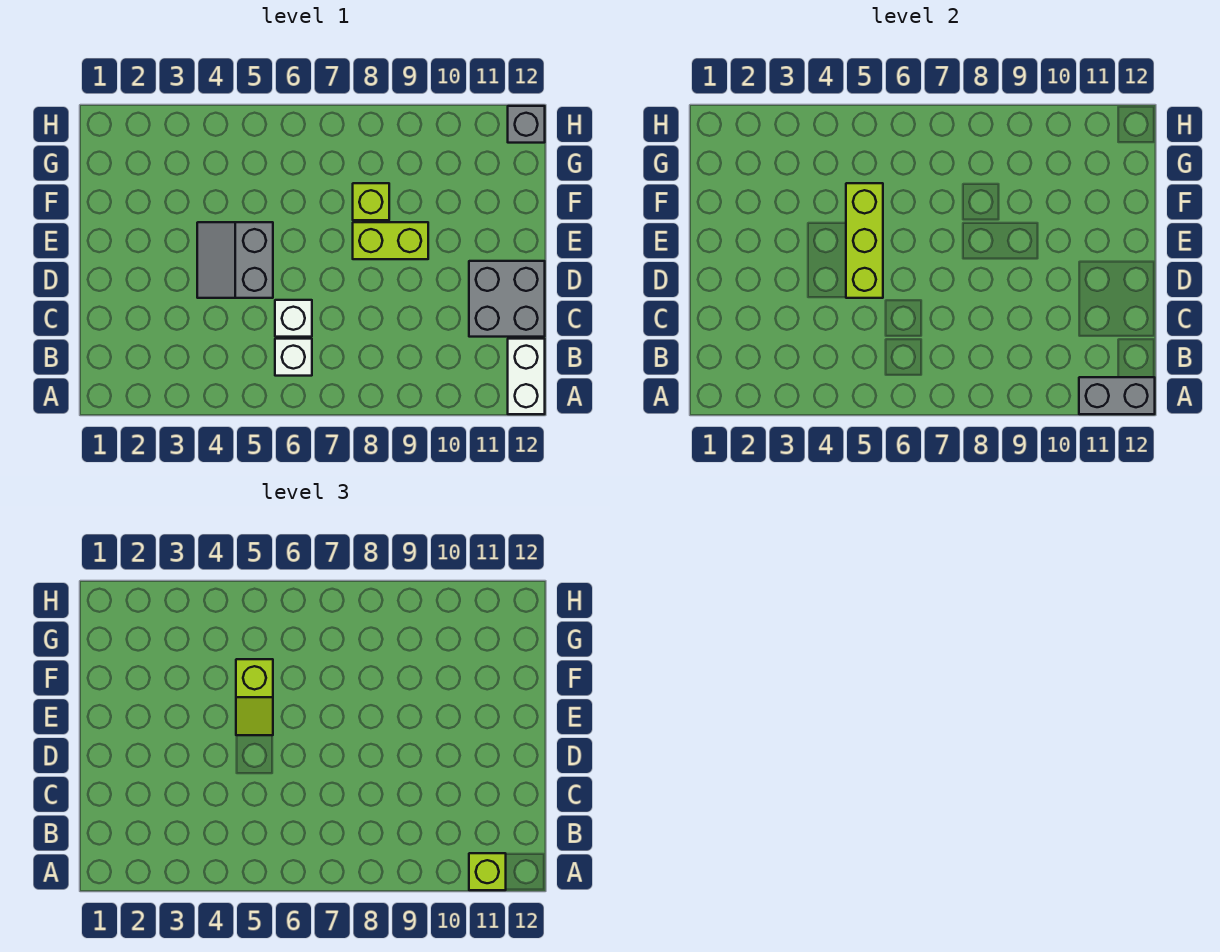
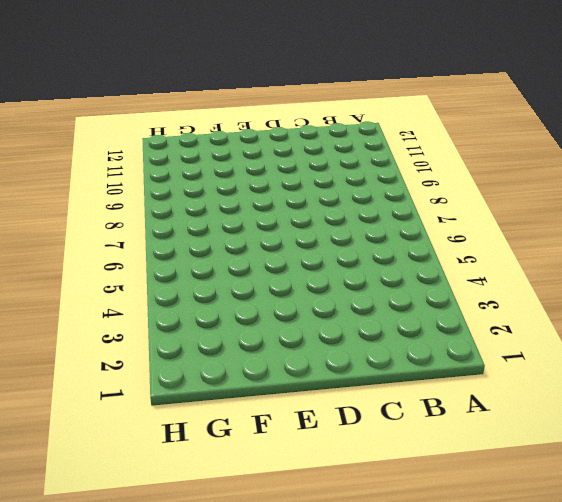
none -> white 1x2 brick [508,339,545,414]
none -> white 1x1 brick [275,339,312,376]
none -> white 1x1 brick [275,300,312,337]

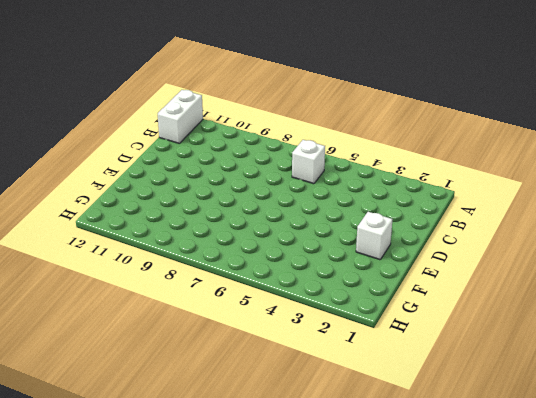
white 1x1 brick [356,212,392,260] -> white 1x1 brick moved to [275,300,312,337]
none -> grey 2x2 brick [469,261,545,337]
none -> grey 2x2 slope [197,222,273,298]
none -> lime 1x2 brick [353,222,428,259]

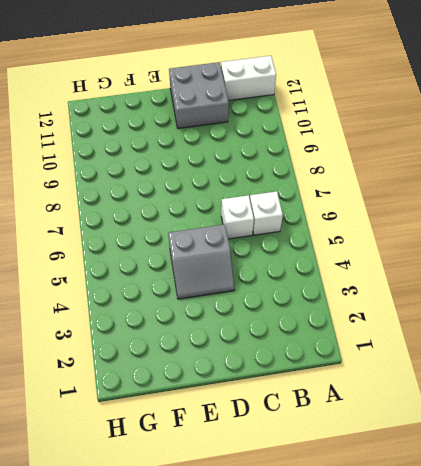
none -> lime 1x2 brick [353,222,428,259]
none -> lime 1x1 brick [353,183,389,220]
none -> grey 1x1 brick [508,106,545,143]

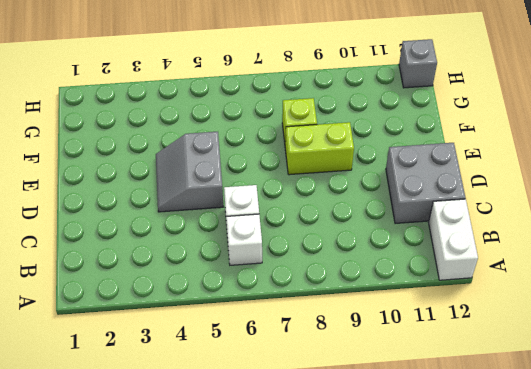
none -> grey 1x2 brick [1079,377,1155,414]
none -> lime 1x3 brick [846,183,883,298]
none -> lime 1x1 brick [469,853,506,890]

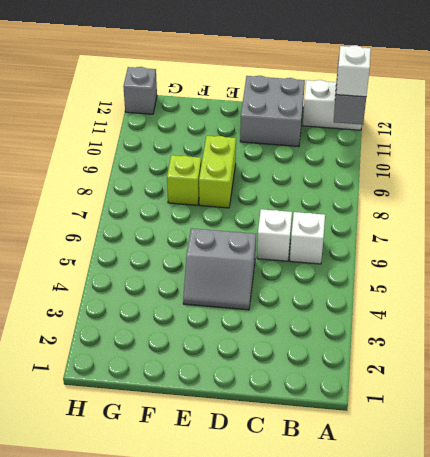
white 1x1 brick [336,45,371,97] -> lime 1x1 brick [469,853,506,890]
none -> lime 1x3 brick [846,183,883,298]
none -> lime 1x2 slope [236,659,273,735]

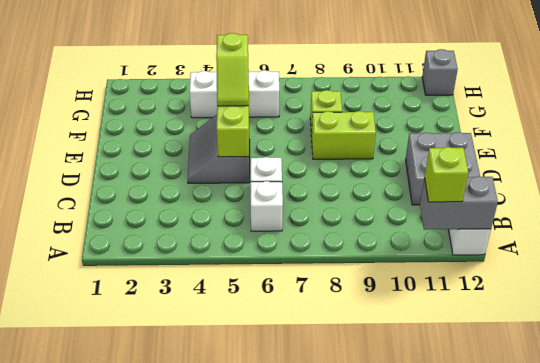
white 1x3 brick [189,70,279,118] -> none

